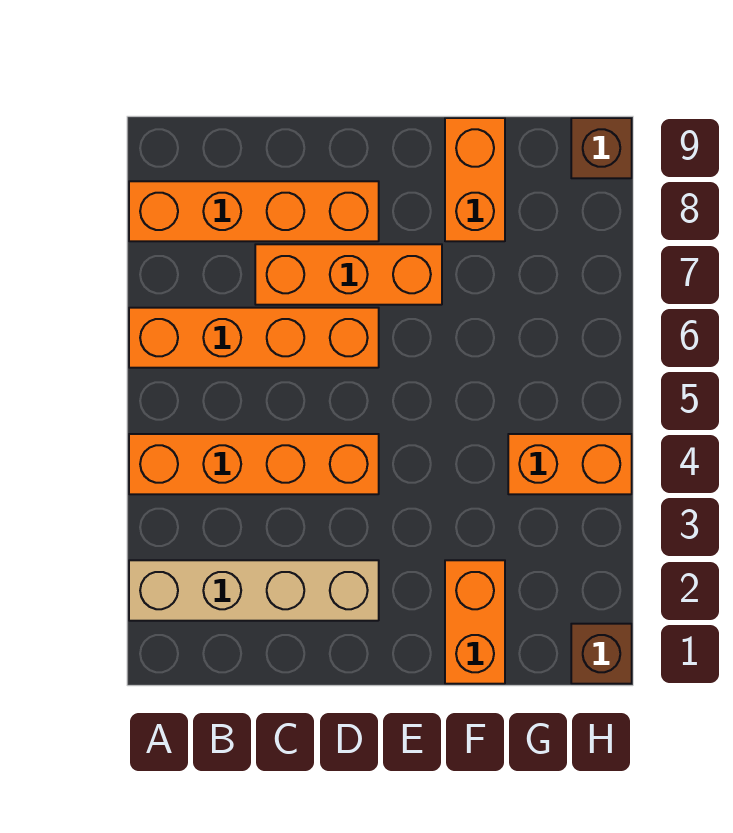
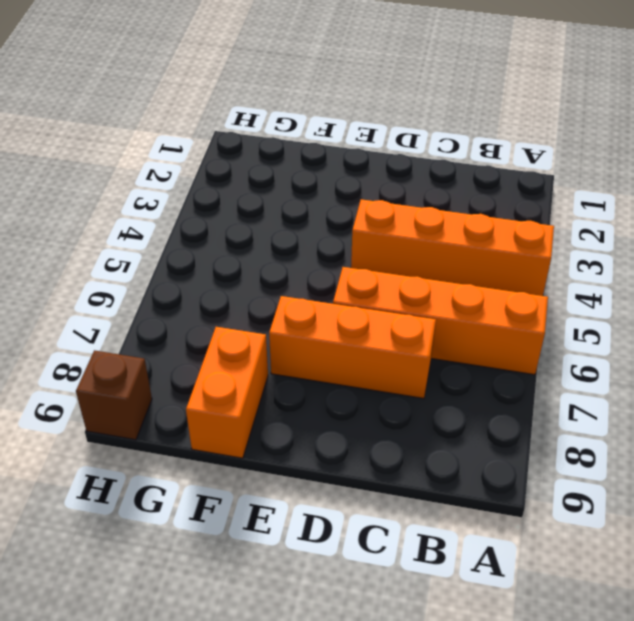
none -> tan 1x4 brick [129,560,379,621]
none -> orange 1x4 brick [129,181,379,241]

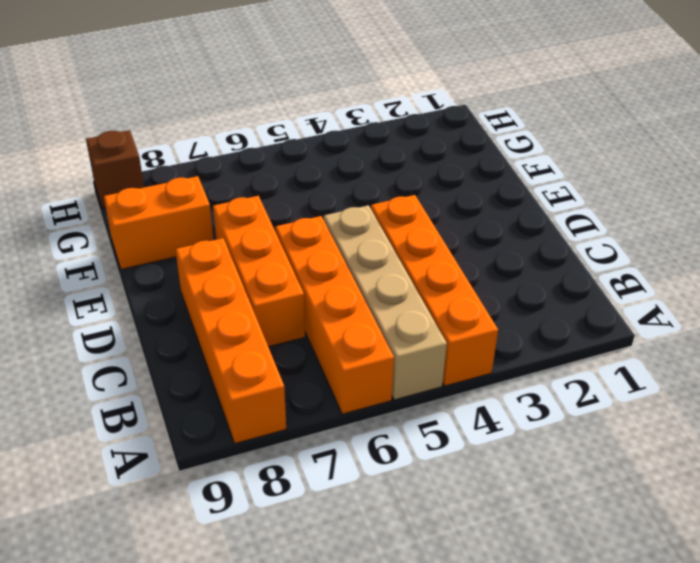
tan 1x4 brick [324,205,447,400] -> tan 1x4 brick moved to [129,560,379,621]
none -> orange 1x2 brick [445,560,505,684]
none -> orange 1x2 brick [508,434,632,494]

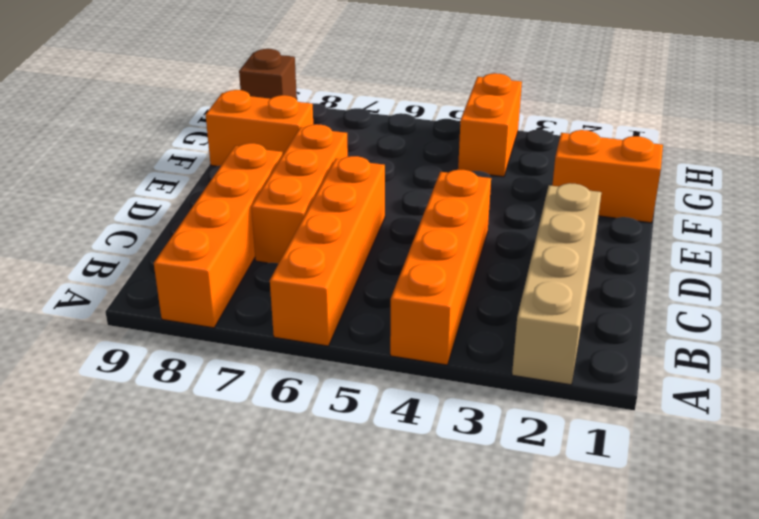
none -> brown 1x1 brick [571,624,632,684]

